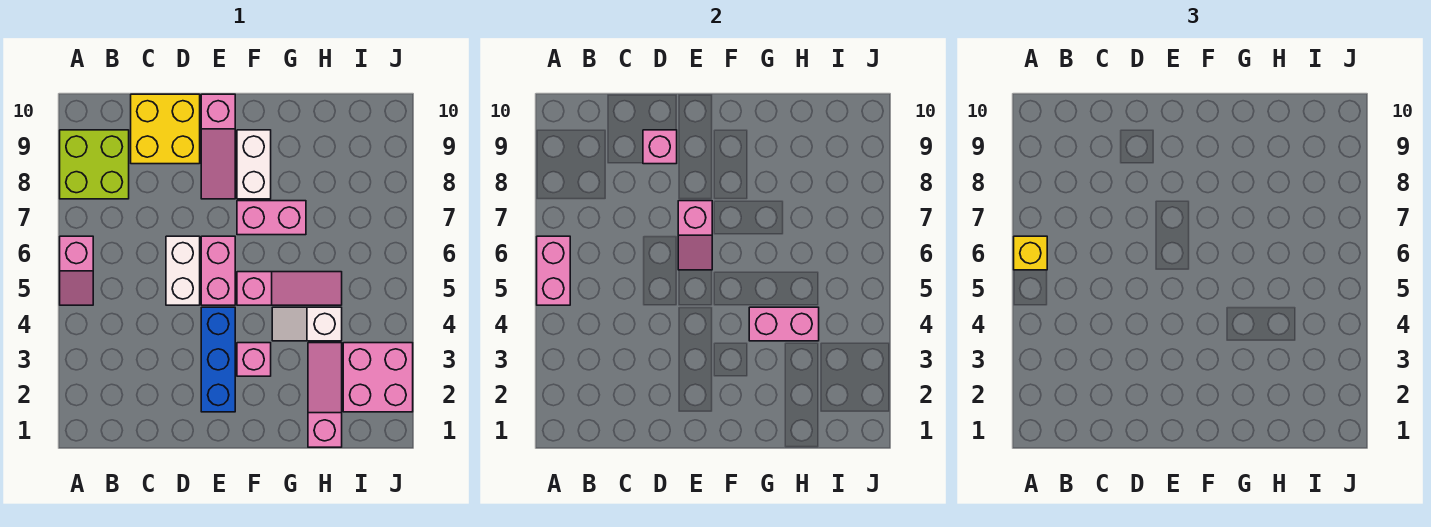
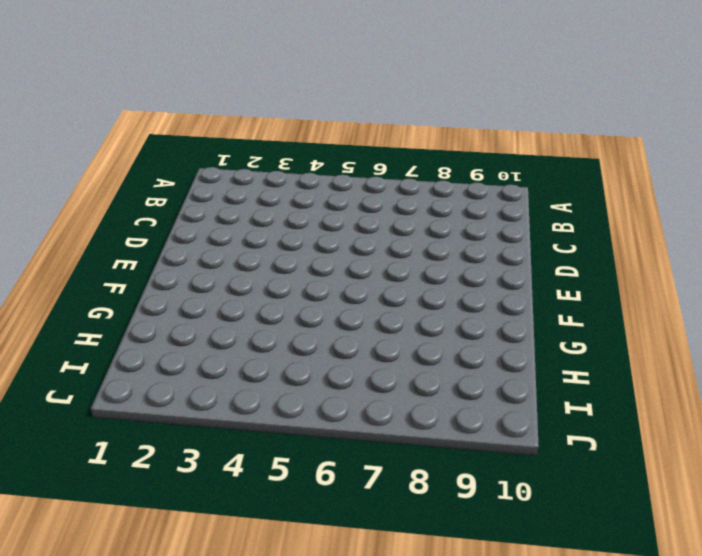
none -> pink 1x2 slope [60,236,93,305]
none -> lime 2x2 brick [60,130,129,199]
none -> yellow 2x2 brick [131,94,200,164]

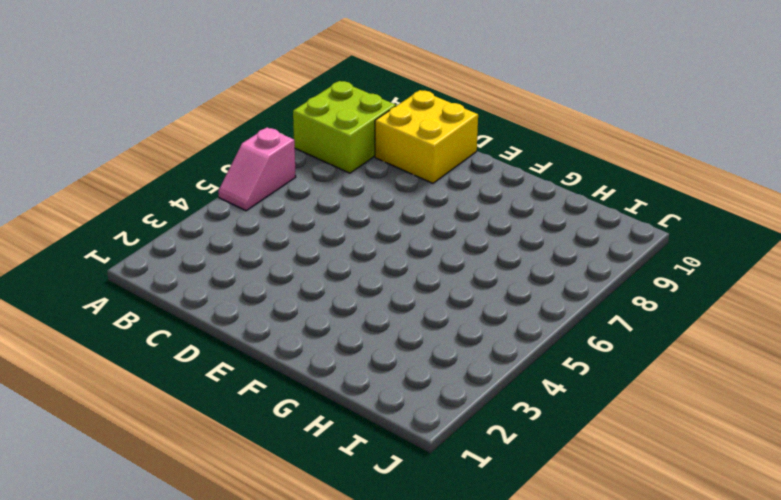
none -> white 1x2 brick [166,236,200,305]
none -> blue 1x3 brick [201,307,235,412]
none -> pink 1x2 brick [201,236,235,305]

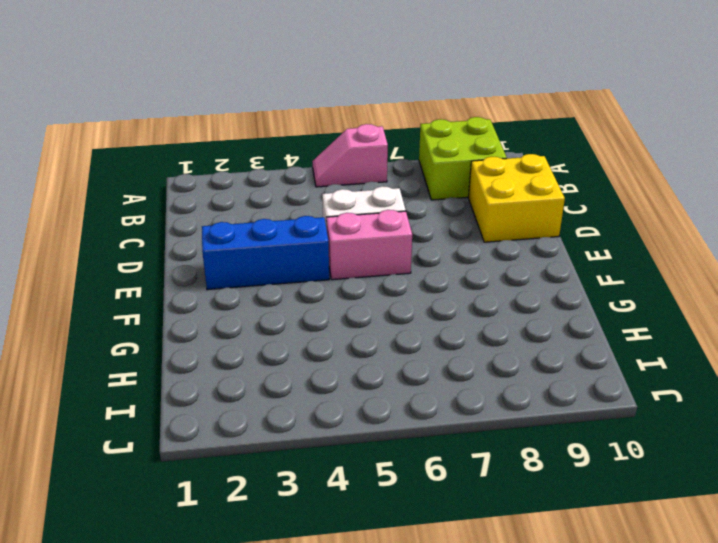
none -> pink 1x3 slope [201,94,235,199]
none -> pink 1x1 brick [237,343,271,376]
none -> pink 1x3 slope [237,272,342,305]

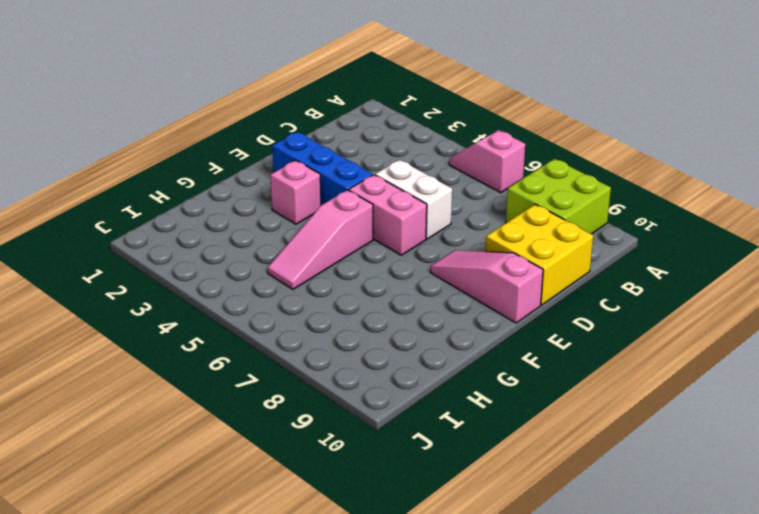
none -> pink 1x2 brick [237,201,306,235]
none -> white 1x2 brick [237,130,271,199]
none -> white 1x2 slope [272,307,342,341]

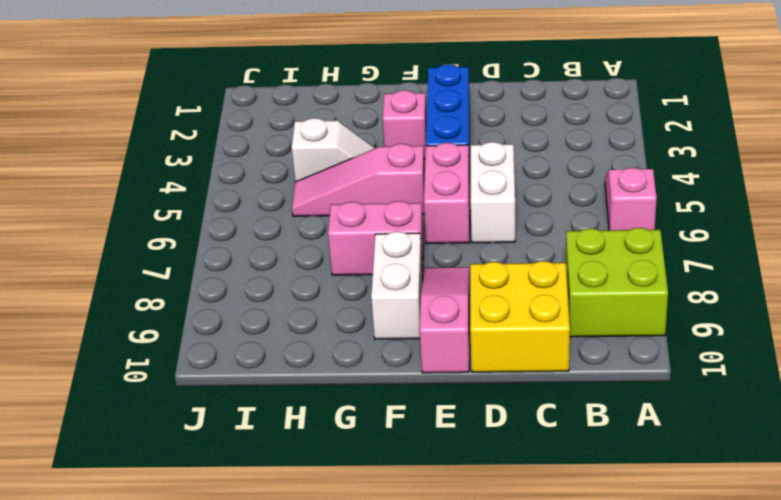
none -> pink 1x3 slope [308,343,342,447]
none -> pink 2x2 brick [343,343,413,412]
none -> pink 1x2 brick [537,236,570,305]

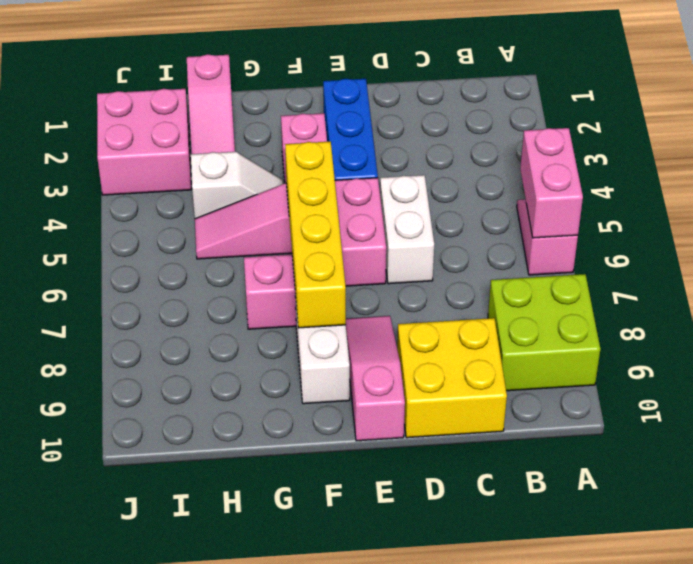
yellow 1x4 brick [285,141,346,328] -> none
none -> pink 1x1 brick [643,130,677,164]
none -> pink 1x2 slope [678,201,712,270]
none -> pink 1x2 brick [749,307,819,341]

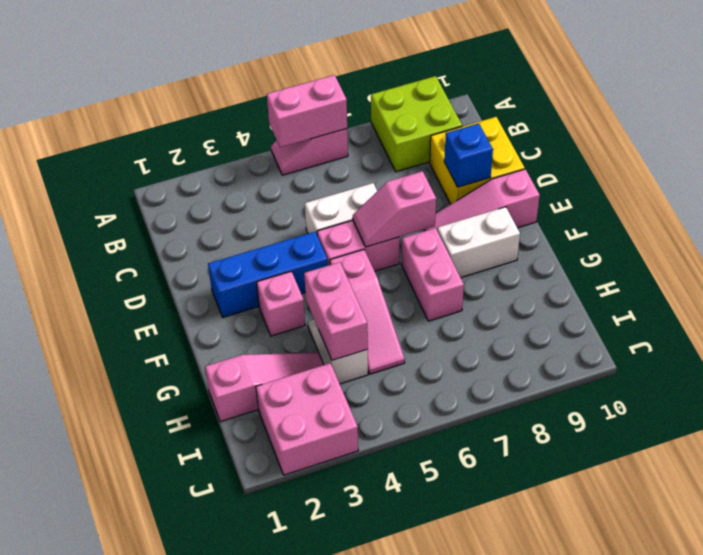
blue 1x1 brick [444,123,493,187] -> pink 1x1 brick [643,130,677,164]
none -> yellow 1x1 brick [1014,236,1047,270]

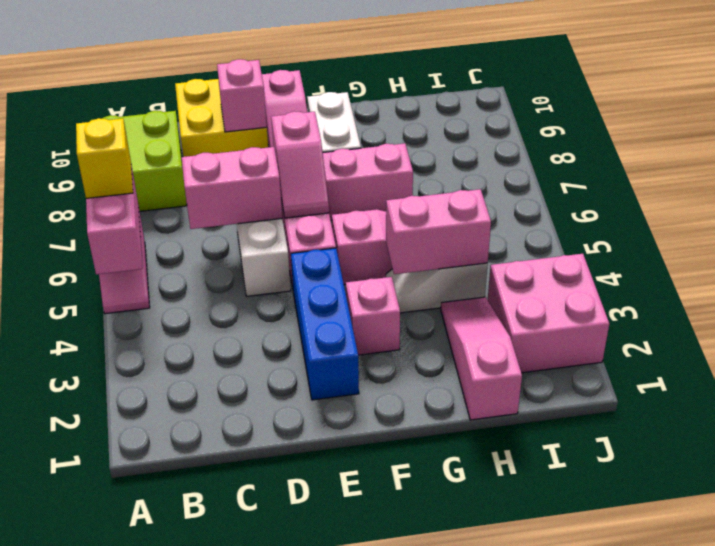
pink 1x2 brick [181,147,282,229] -> none

